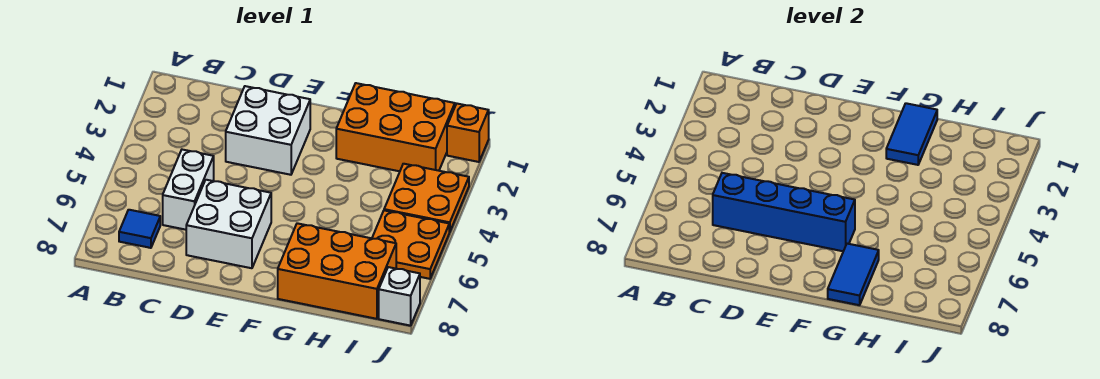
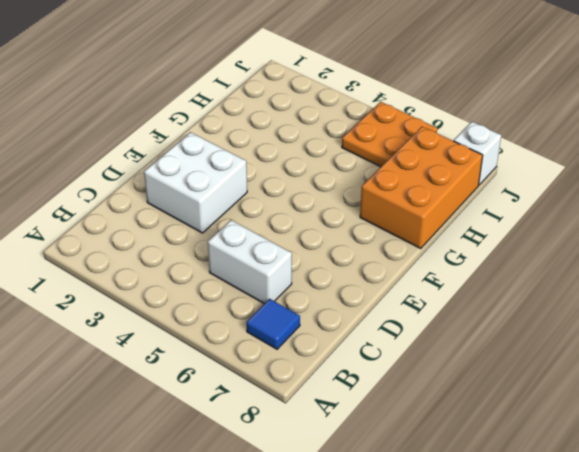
none -> white 2x2 brick [186,180,271,268]
none -> orange 2x3 brick [336,83,455,171]
none -> orange 2x2 plate [384,164,469,232]

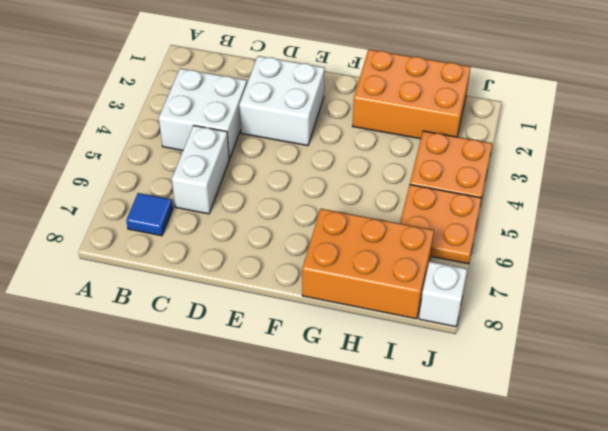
white 2x2 brick [159,68,247,159] -> white 2x2 brick moved to [186,180,271,268]
none -> orange 1x1 brick [447,104,489,162]
none -> blue 1x4 brick [713,173,855,251]
none -> blue 1x2 tile [886,103,937,165]

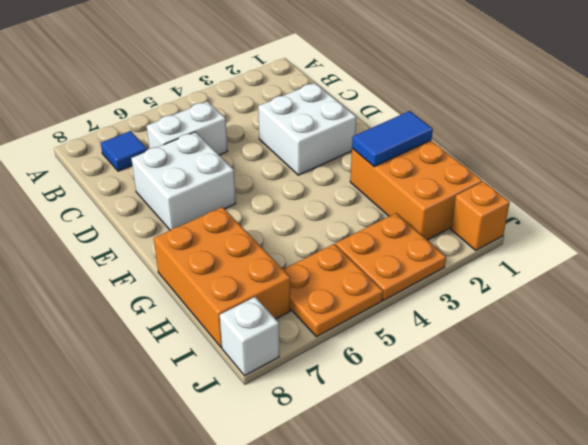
none -> blue 1x4 brick [713,173,855,251]
none -> blue 1x2 tile [828,244,879,305]

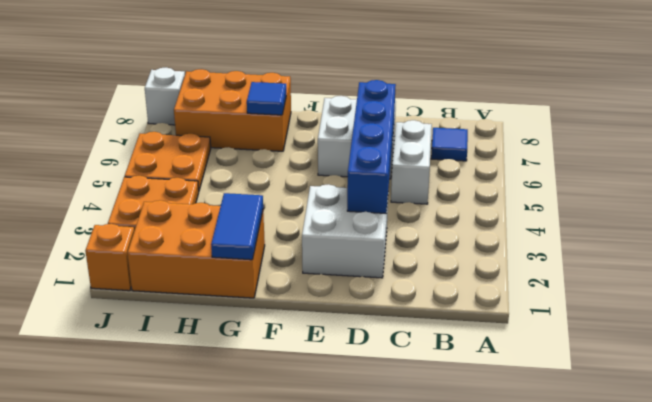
blue 1x4 brick [347,80,396,213] -> blue 1x4 brick turned to [713,173,855,251]
blue 1x1 tile [247,82,286,115] -> blue 1x2 tile [828,244,879,305]

